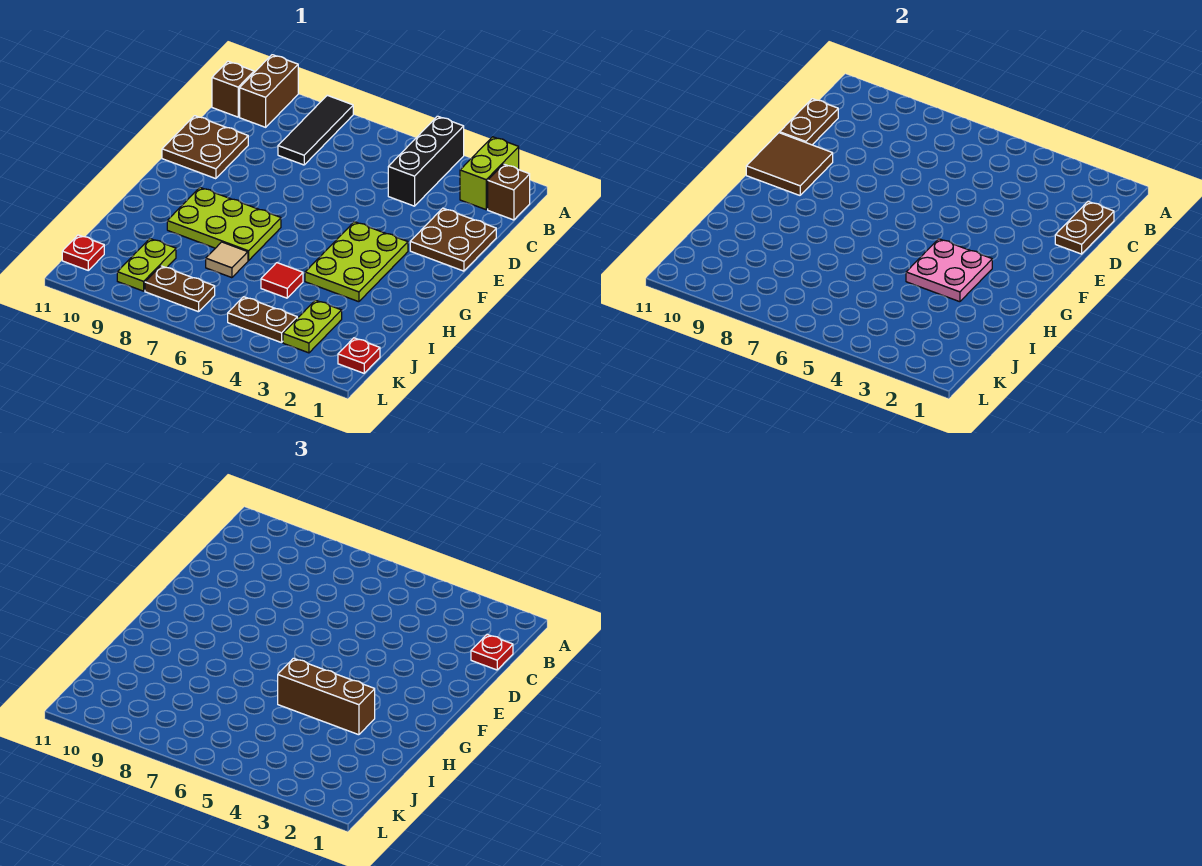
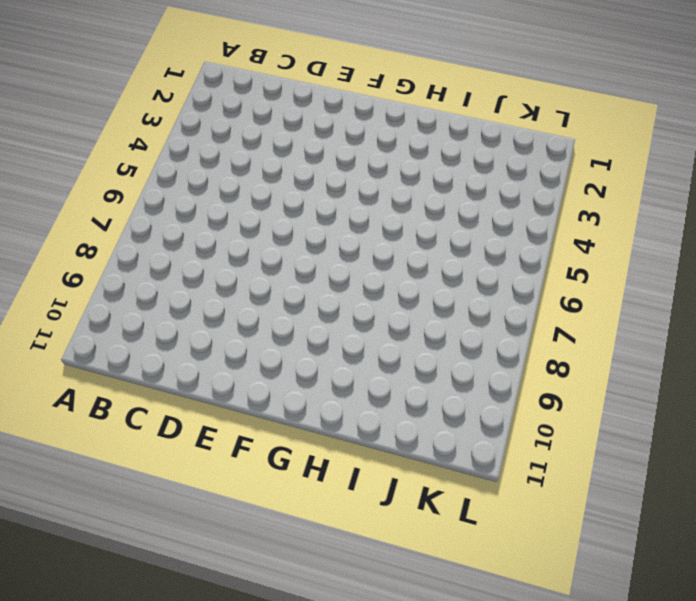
none -> lime 1x2 brick [460,137,519,210]
none -> black 1x3 brick [388,116,464,206]
none -> black 1x3 tile [278,95,353,165]

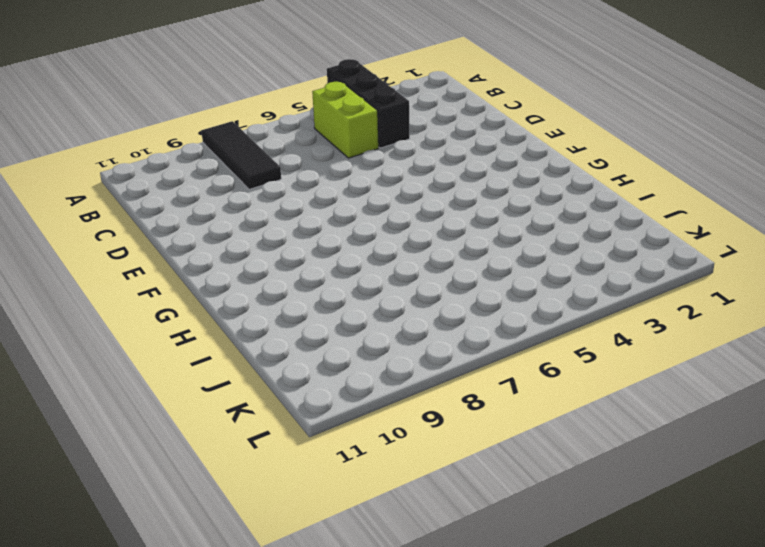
lime 1x2 brick [312,82,379,158] -> lime 1x2 brick moved to [460,137,519,210]
none -> brown 1x2 brick [240,55,298,127]
none -> brown 1x1 brick [488,164,530,220]
none -> brown 1x1 brick [212,61,254,117]

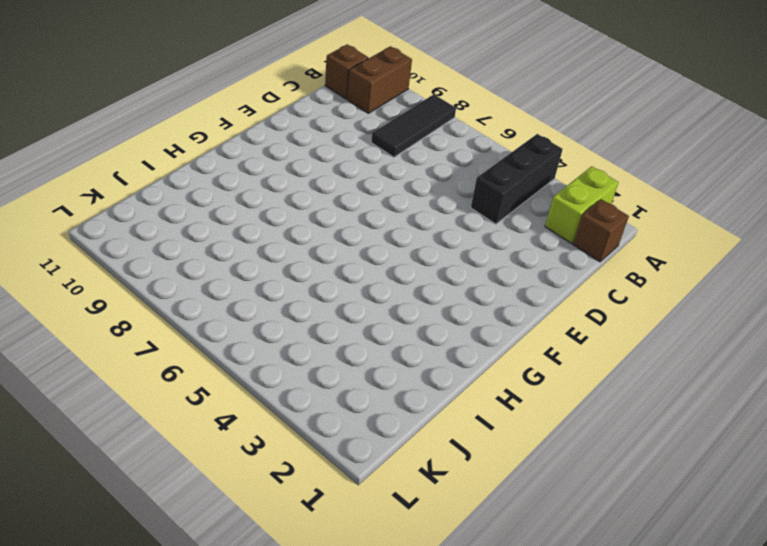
none -> brown 2x2 plate [410,208,496,271]
none -> brown 2x2 plate [162,116,248,179]
none -> lime 2x3 plate [305,222,408,302]

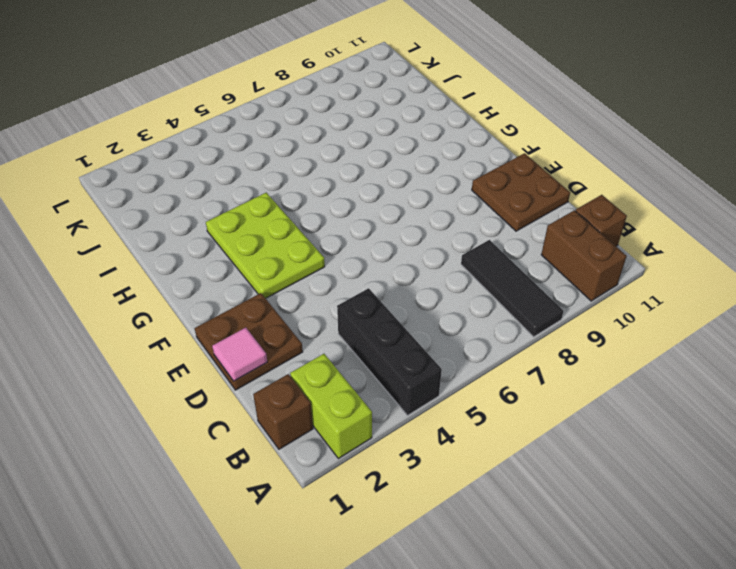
pink 1x1 tile [212,328,267,381] -> brown 1x2 plate [1055,202,1114,254]
none -> lime 2x3 plate [167,188,281,261]
none -> red 1x1 tile [261,263,303,298]
none -> tan 1x1 tile [206,242,248,278]

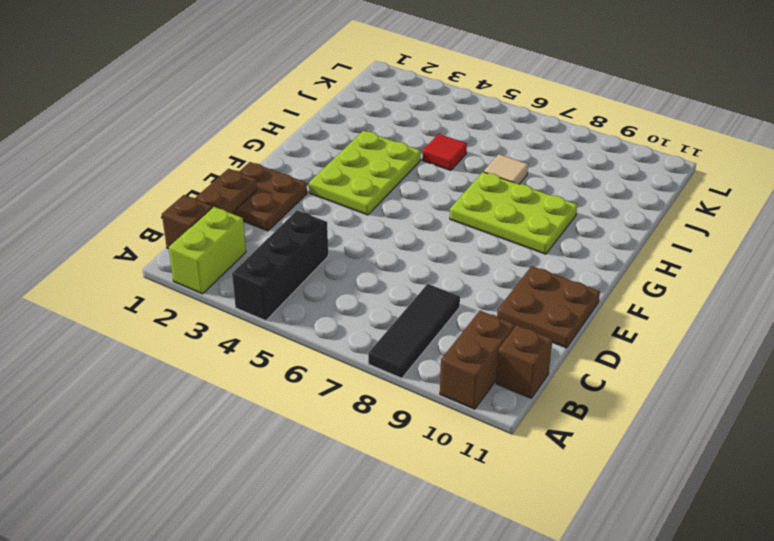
none -> lime 1x2 plate [283,300,342,353]
none -> lime 1x2 plate [117,239,176,291]
none -> red 1x1 plate [338,338,380,373]

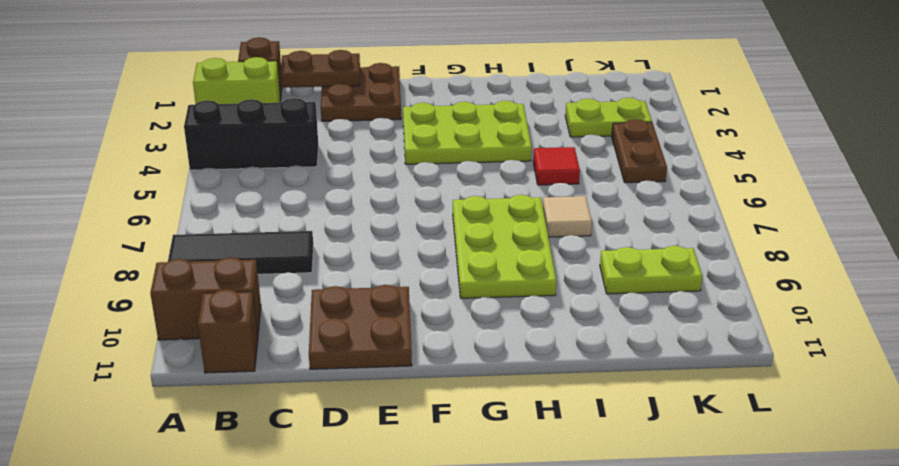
none -> red 1x1 plate [338,338,380,373]
none -> brown 1x2 plate [145,266,215,312]
none -> red 1x1 plate [62,235,104,270]

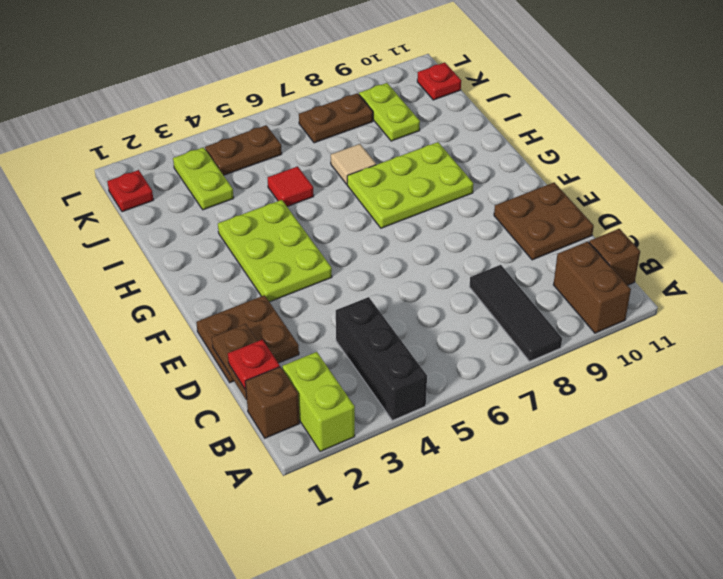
none -> brown 1x2 plate [780,99,838,145]
none -> brown 2x2 tile [746,133,833,195]
none -> pink 2x2 plate [906,239,992,302]

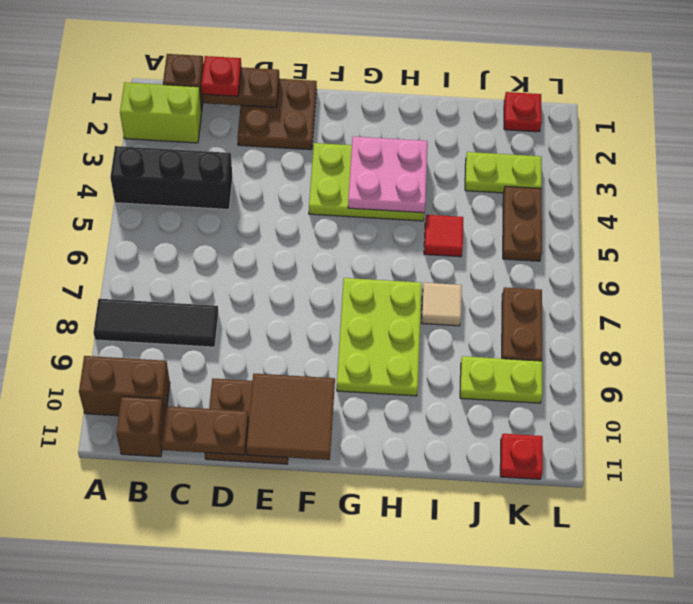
none -> brown 1x3 brick [278,658,375,735]

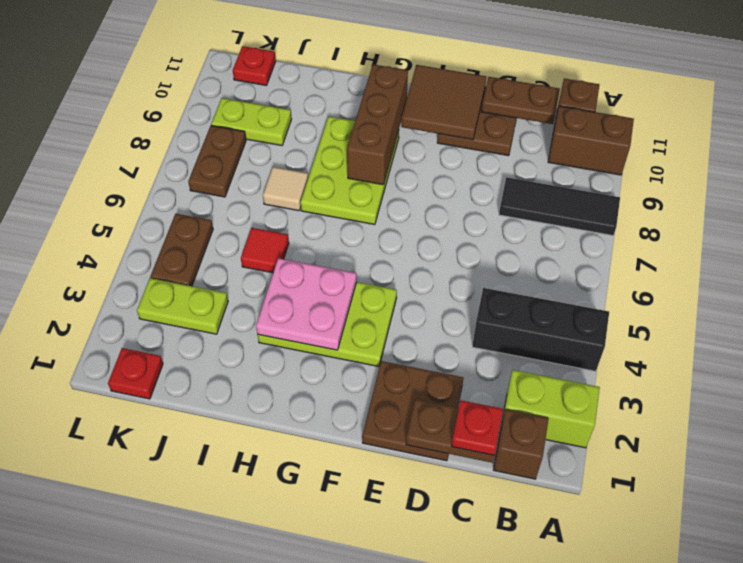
brown 1x3 brick [347,64,408,185] -> brown 1x3 brick moved to [278,658,375,735]

